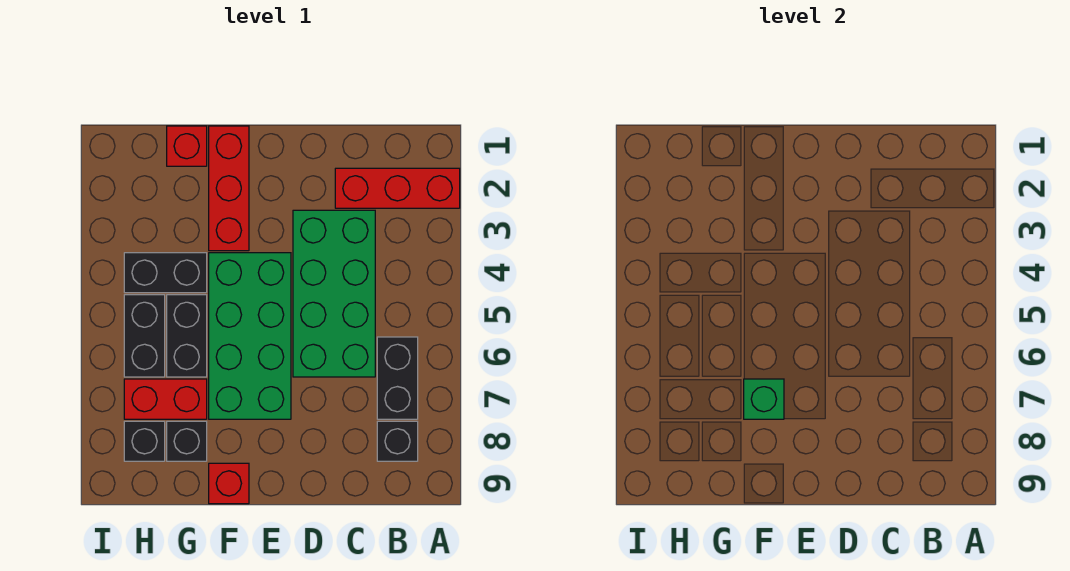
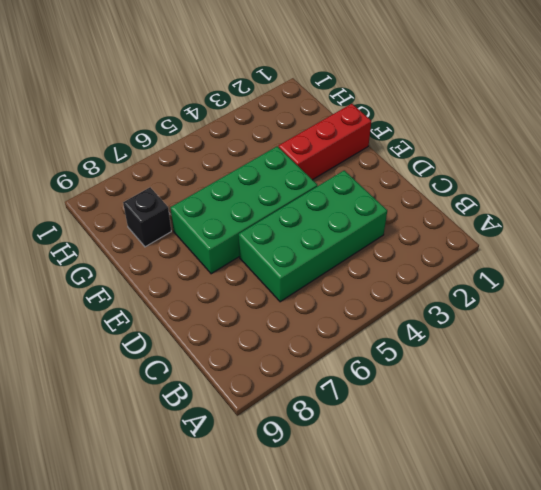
none -> red 1x3 brick [335,168,460,208]
none -> black 1x2 brick [377,337,418,419]
none -> black 1x1 brick [377,421,418,461]

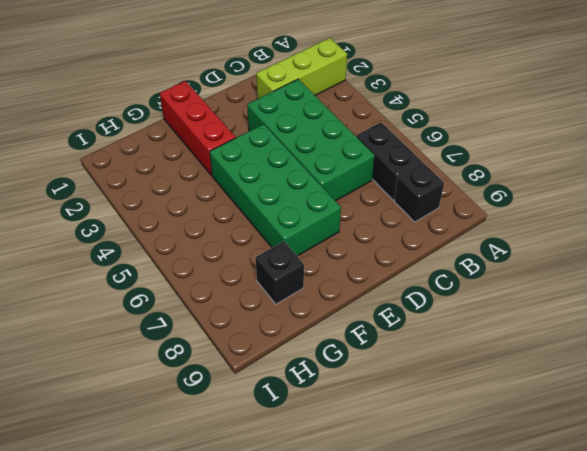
lime 1x3 brick [256,38,347,99] -> red 1x3 brick [335,168,460,208]
none -> red 1x1 brick [209,463,249,504]
none -> red 1x1 brick [167,126,207,166]
none -> black 1x2 brick [124,253,207,293]

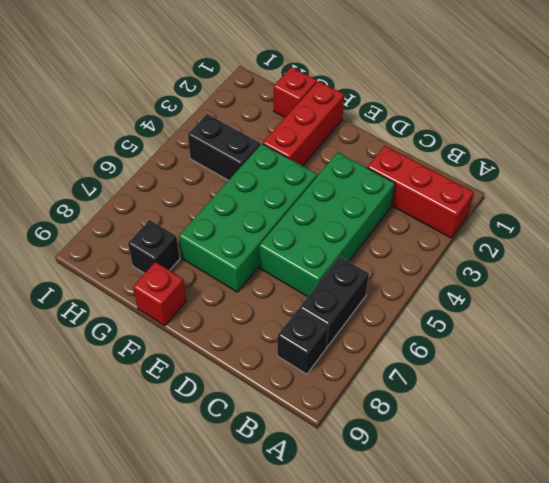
none -> black 1x2 brick [167,295,207,377]
none -> red 1x2 brick [124,379,207,419]
none -> black 1x2 brick [124,295,165,377]

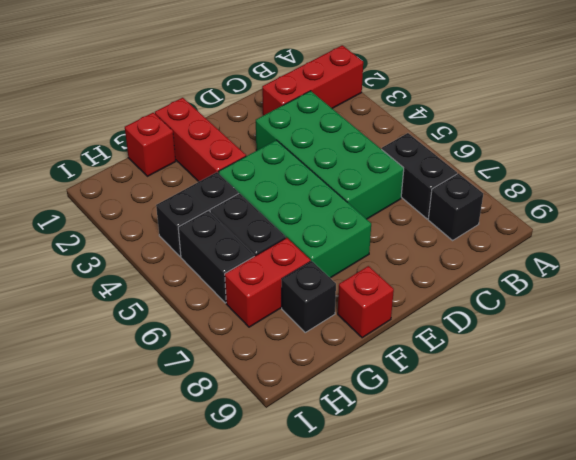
none -> black 1x1 brick [124,421,165,461]
none -> green 1x1 brick [744,379,784,419]

